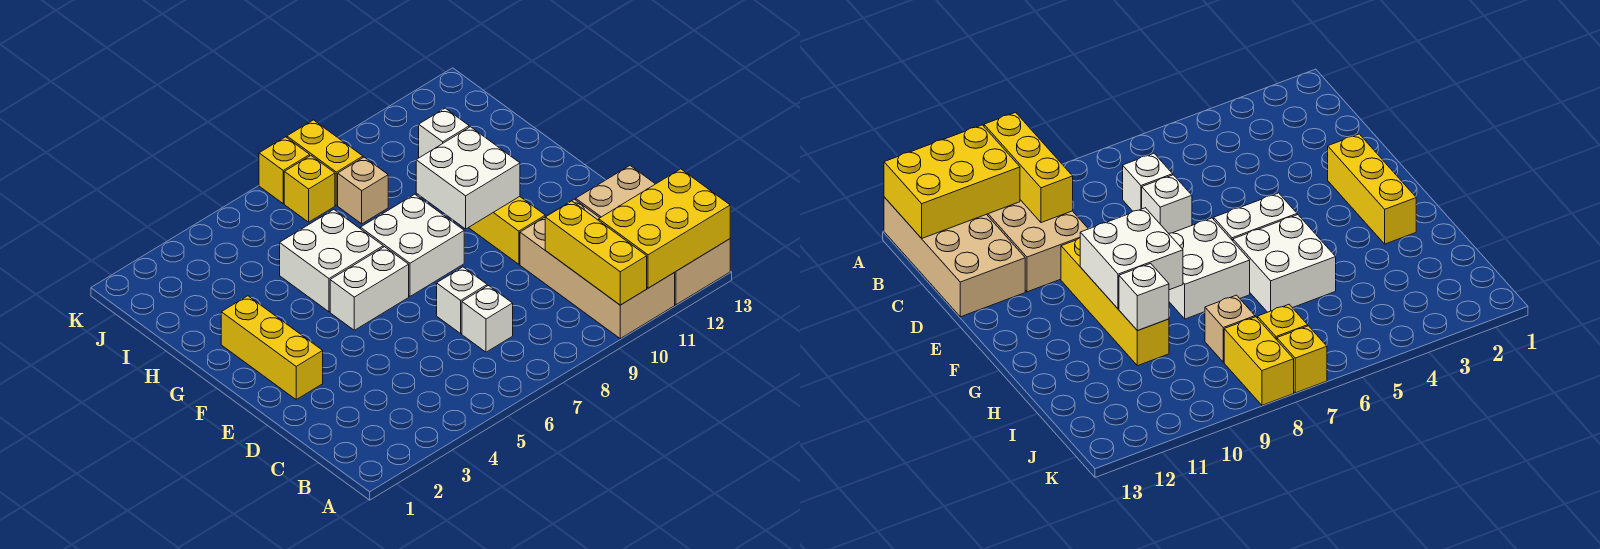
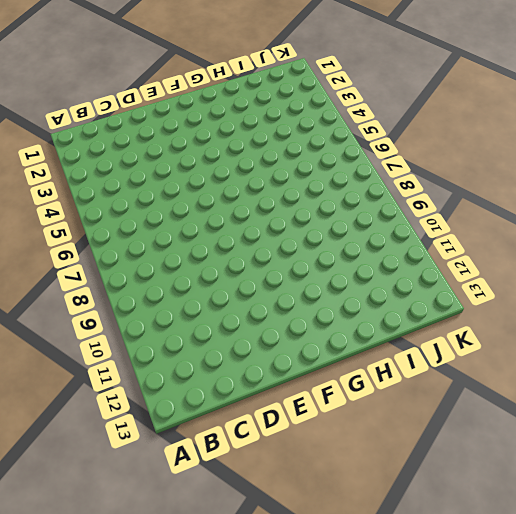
none -> tan 2x4 brick [520,199,675,339]
none -> tan 2x4 brick [576,166,730,305]
none -> white 1x1 brick [462,286,513,352]

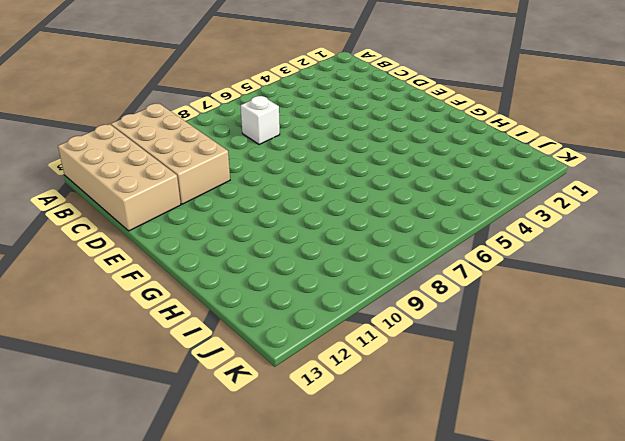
none -> white 1x1 brick [437,267,487,333]
none -> yellow 1x3 brick [221,296,323,400]
none -> yellow 1x4 brick [469,197,545,264]

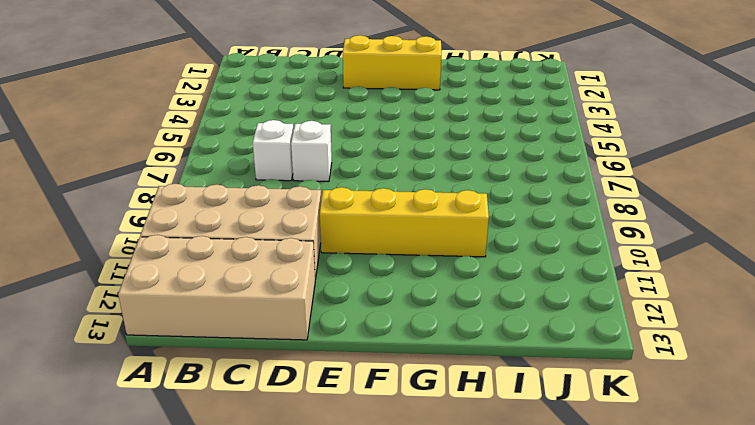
none -> white 1x2 brick [330,247,409,330]
none -> white 2x2 brick [361,194,464,296]
none -> white 2x2 brick [280,210,383,312]

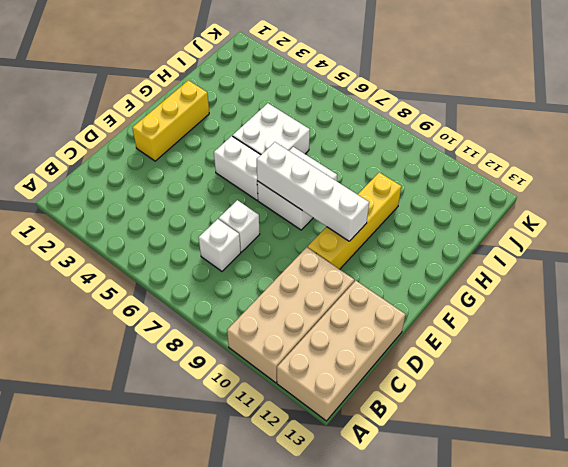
white 1x4 brick [257,142,369,241] -> white 2x2 brick [416,127,520,229]
none -> tan 1x1 brick [338,157,388,224]
none -> yellow 1x1 brick [284,156,335,222]
none -> yellow 1x2 brick [287,120,363,205]

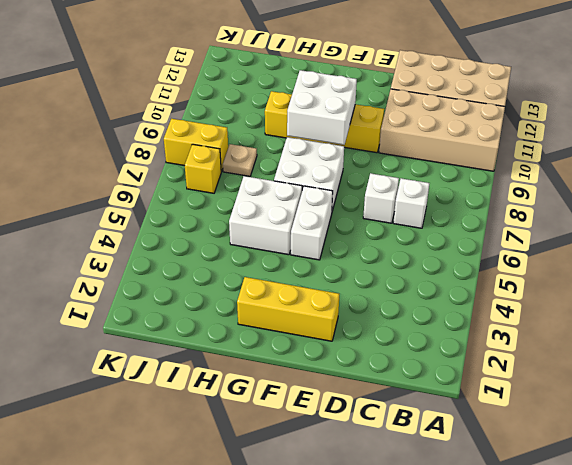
tan 1x1 plate [223,144,257,176] -> tan 1x1 brick [338,157,388,224]
none -> yellow 1x1 brick [259,137,310,204]
none -> yellow 1x3 brick [545,201,647,305]
none -> yellow 2x3 brick [599,169,730,288]

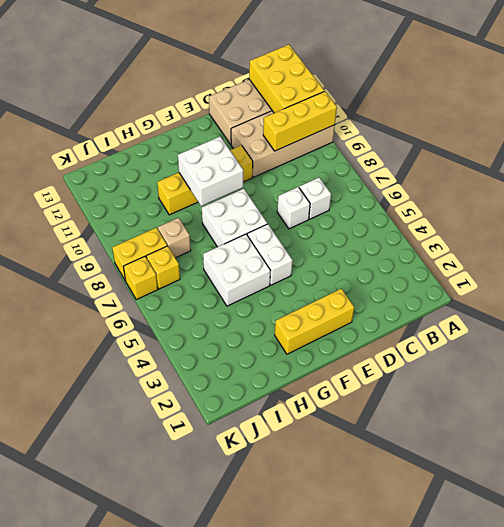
none -> white 1x1 brick [419,108,469,158]

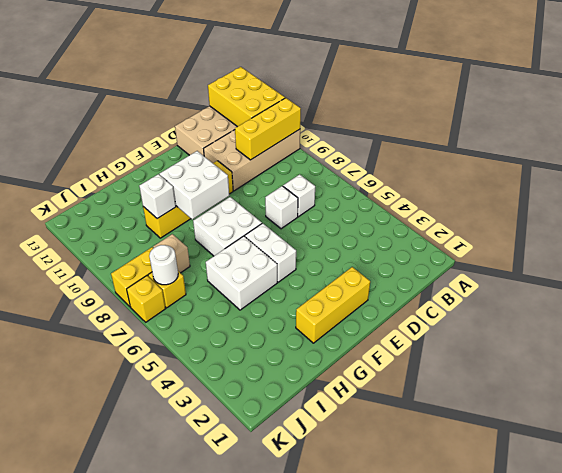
white 1x1 round brick [149,245,178,285] -> none

